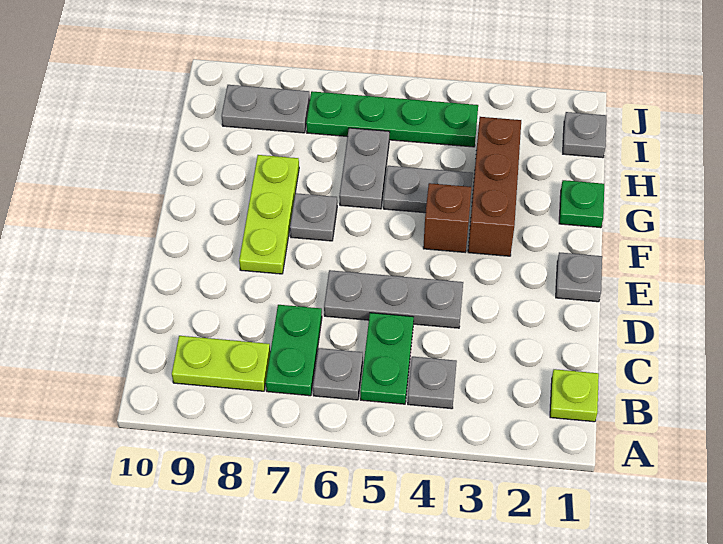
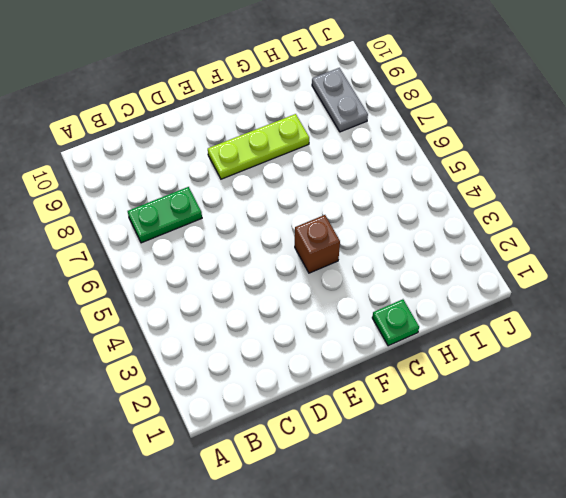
none -> lime 1x1 plate [550,369,599,422]
none -> grey 1x1 plate [408,357,457,409]
none -> green 1x2 plate [360,313,414,404]

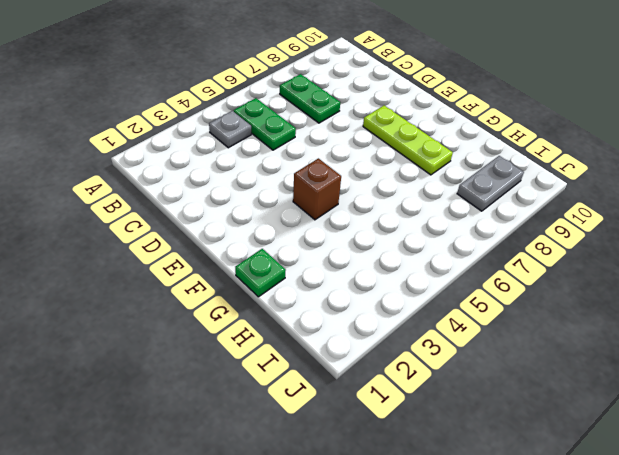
none -> lime 1x1 plate [550,369,599,422]
none -> grey 1x1 plate [313,348,363,400]
none -> lime 1x2 plate [172,336,270,391]

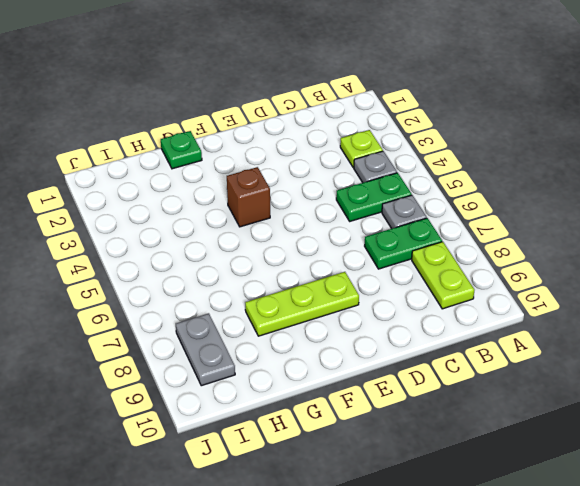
lime 1x1 plate [340,130,383,168] -> lime 1x1 plate moved to [550,369,599,422]
none -> grey 1x3 plate [324,270,463,328]
none -> grey 1x1 plate [556,252,602,302]
none -> brown 1x3 brick [468,117,521,256]

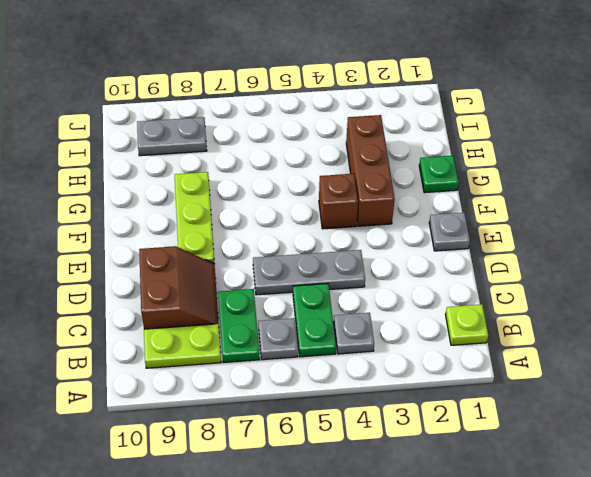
brown 2x2 slope [139,246,219,329] -> none
none -> grey 1x1 plate [290,193,337,241]
none -> grey 1x2 plate [383,166,473,213]
none -> grey 1x2 plate [339,128,389,209]

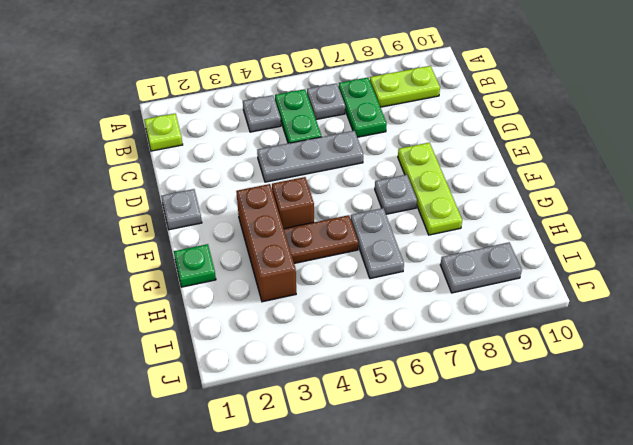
brown 1x2 plate [284,215,358,263] -> grey 1x2 plate [383,166,473,213]
none -> grey 1x1 plate [563,112,606,158]
none -> green 1x4 plate [306,91,478,147]

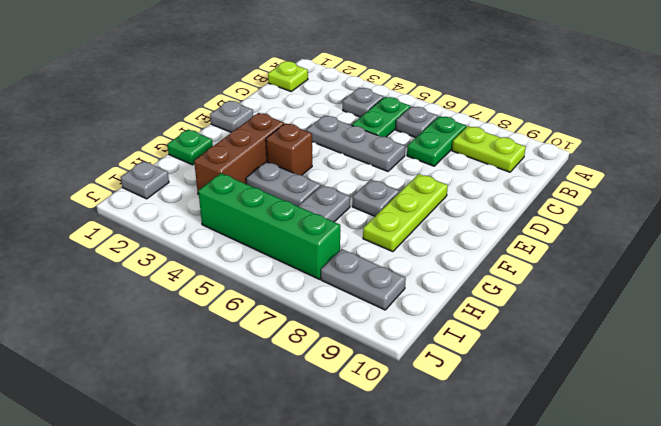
green 1x4 brick [198,173,340,279] -> green 1x4 plate [306,91,478,147]

